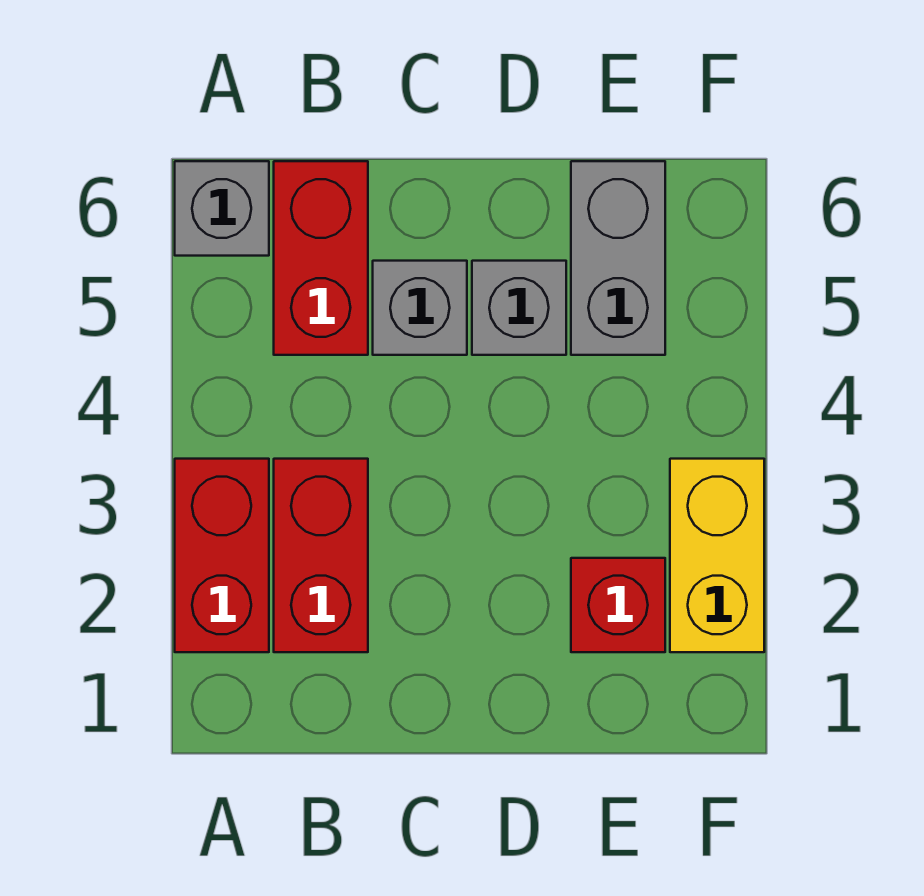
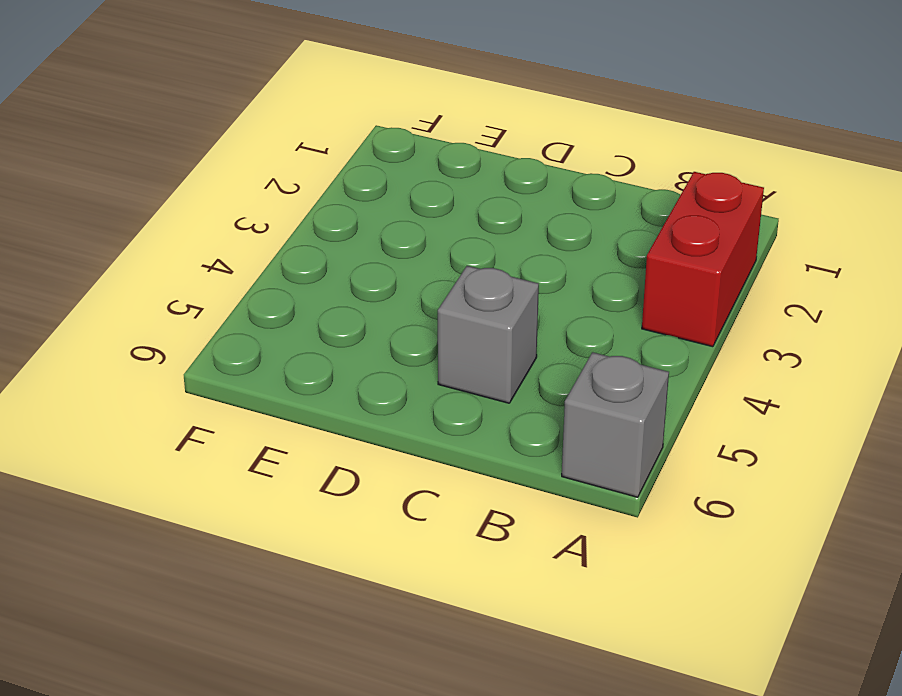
none -> red 1x2 brick [274,459,368,652]
none -> red 1x2 brick [274,161,368,355]

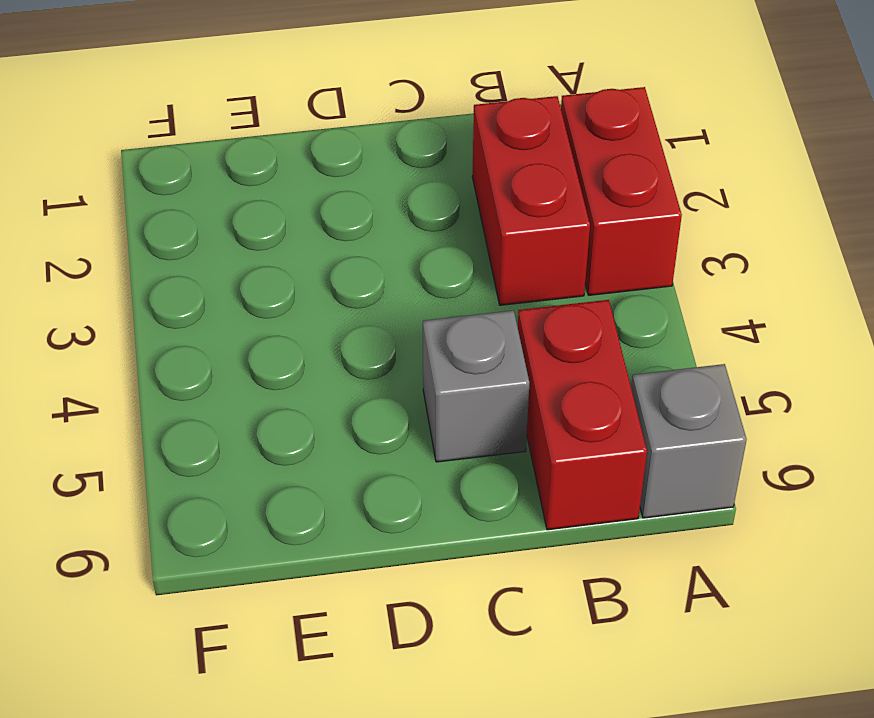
none -> grey 1x1 brick [472,261,566,355]
none -> red 1x1 brick [571,558,665,652]

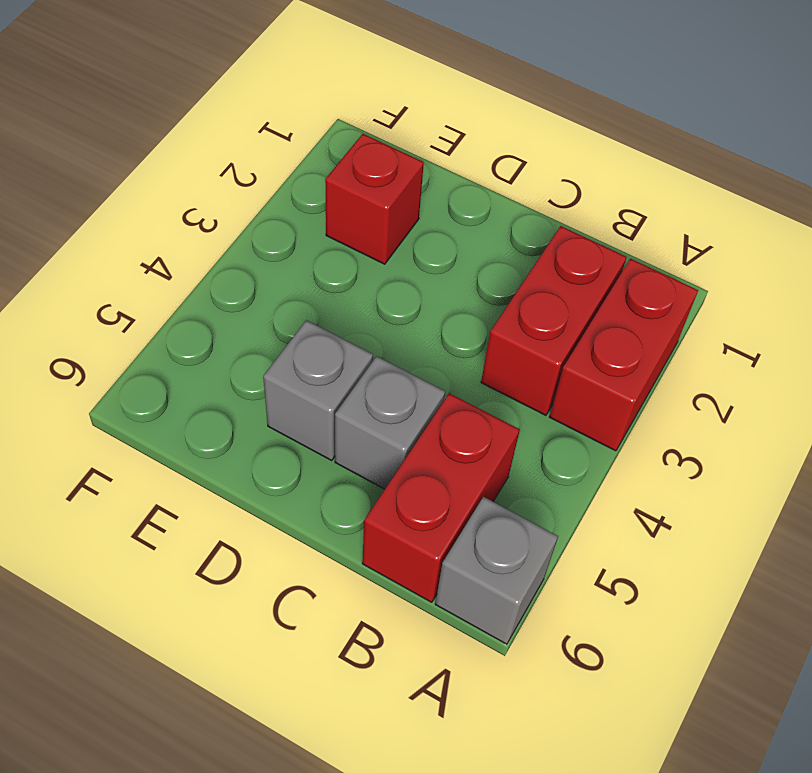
none -> grey 1x2 brick [571,161,665,355]
none -> yellow 1x2 brick [670,459,764,652]

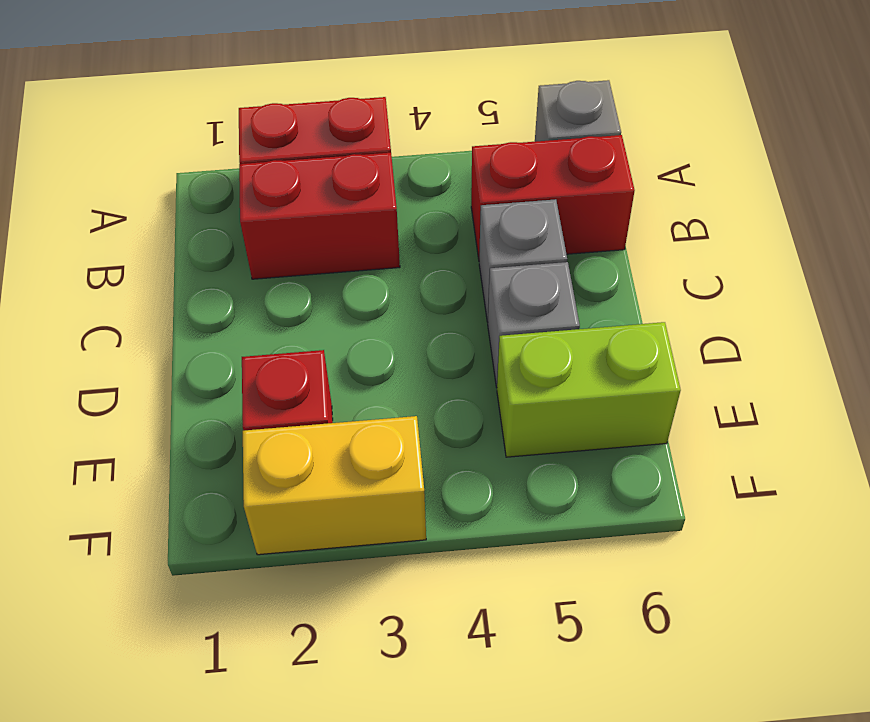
lime 1x2 brick [497,322,681,457] -> grey 1x2 brick [571,161,665,355]

